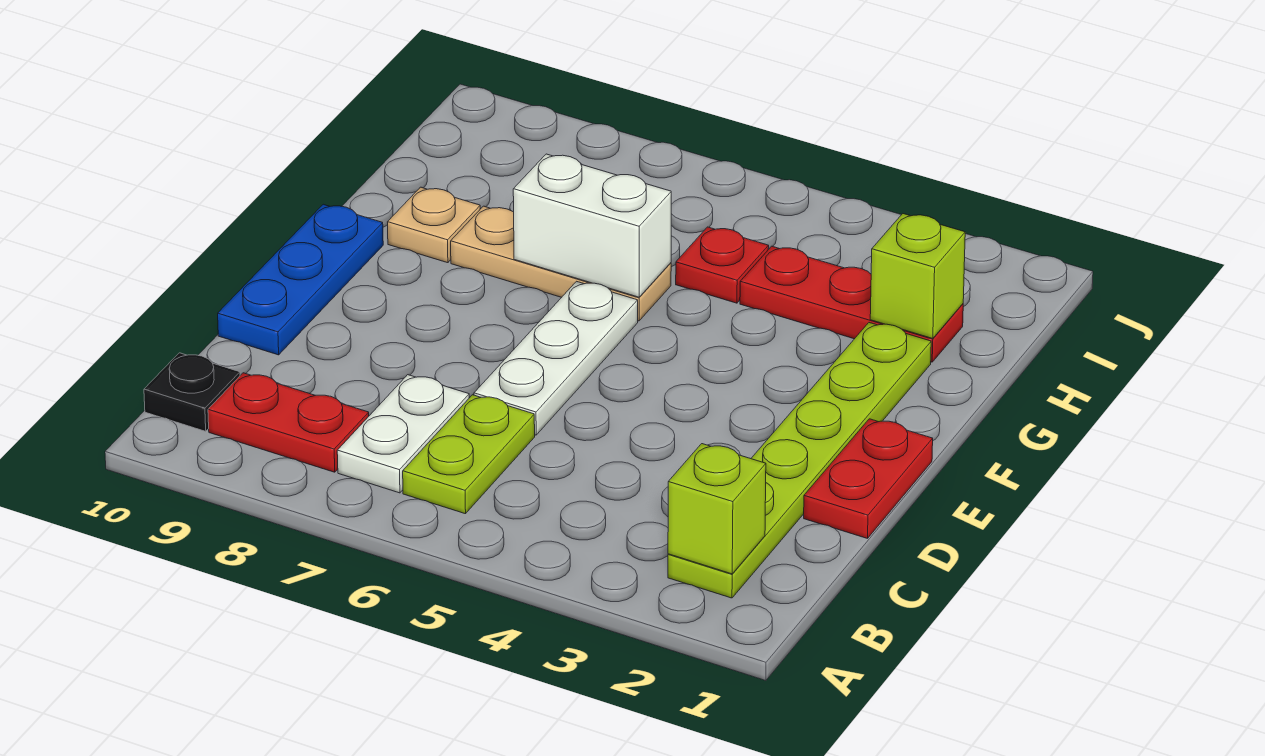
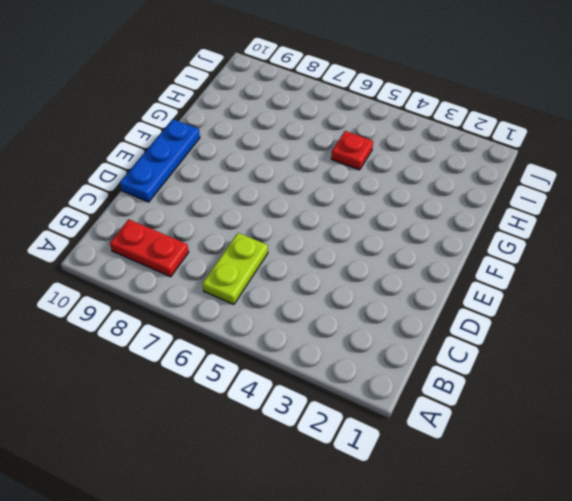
none -> lime 1x6 plate [668,323,931,598]
none -> white 1x2 plate [337,375,469,493]
none -> black 1x1 plate [144,353,240,431]

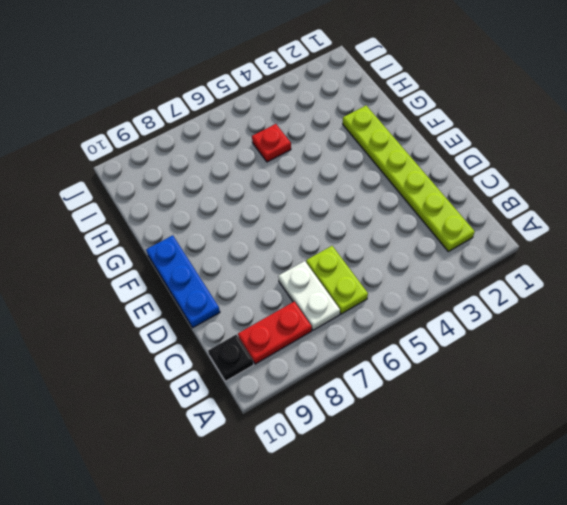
none -> red 1x2 plate [804,419,933,538]
none -> white 1x3 plate [474,281,638,435]
none -> tan 1x3 plate [451,206,671,321]

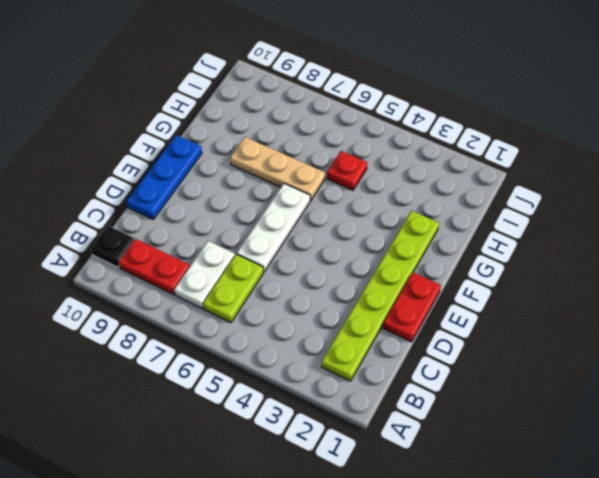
none -> tan 1x1 plate [388,187,480,263]
none -> red 1x3 plate [740,246,963,362]
none -> lime 1x1 brick [668,444,766,574]

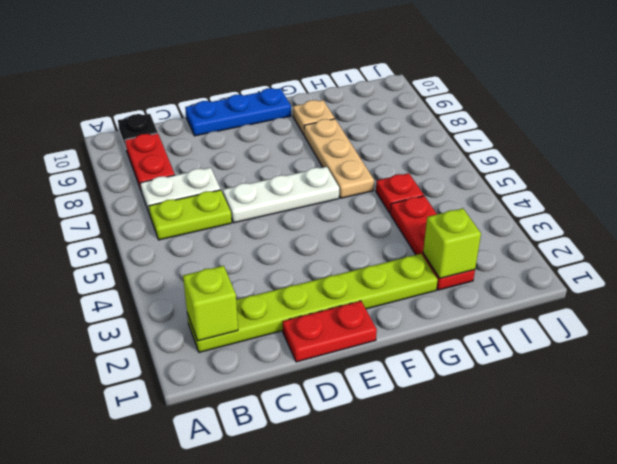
none -> white 1x2 brick [513,154,671,297]

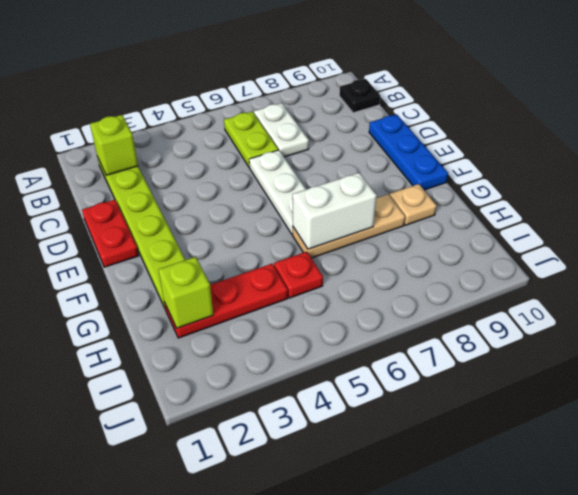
none -> red 1x2 plate [208,373,369,472]

